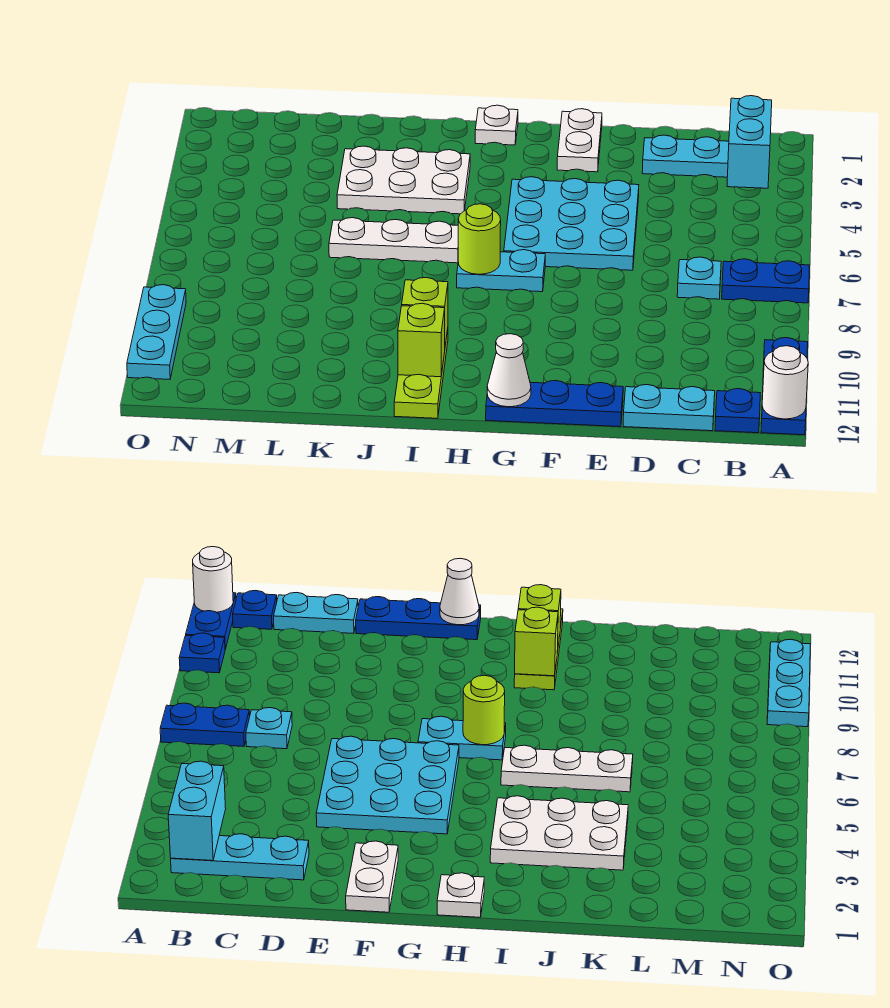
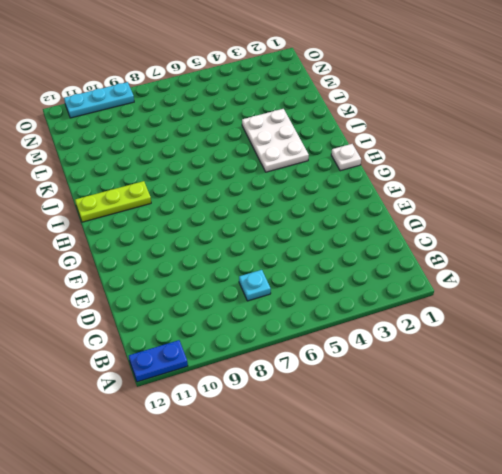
none -> blue 1x2 plate [722,259,809,303]
none -> blue 1x1 plate [763,338,808,370]
none -> cyan 1x3 plate [642,135,729,177]

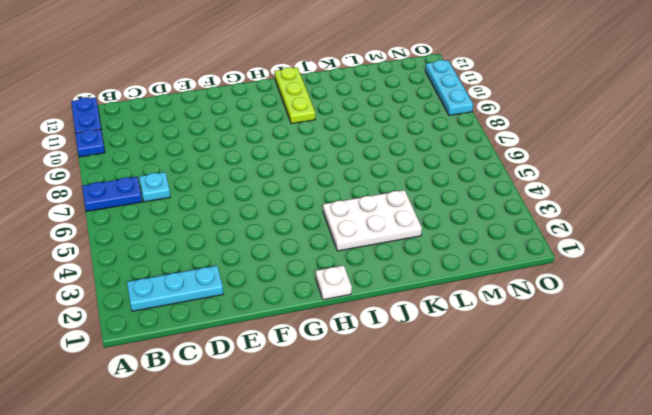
none -> blue 1x1 plate [715,389,760,433]
none -> cyan 1x2 plate [623,385,715,431]
none -> cyan 3x3 plate [504,177,639,270]

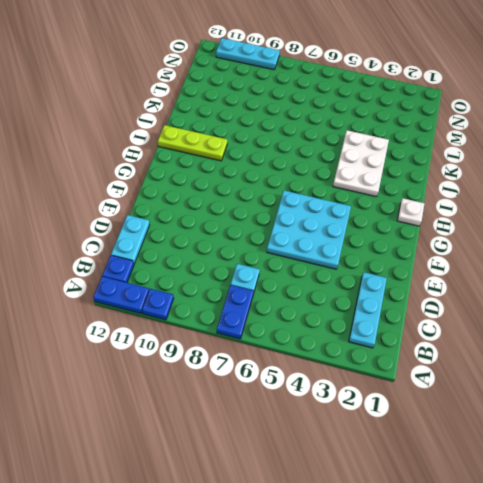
none -> blue 1x3 plate [486,380,623,427]
none -> white 1x2 plate [557,109,602,172]
none -> cyan 1x2 plate [457,250,545,292]

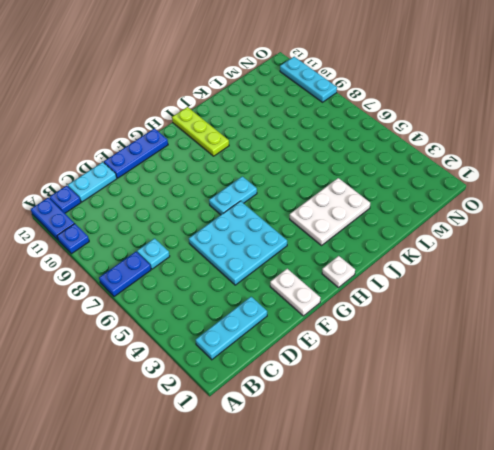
none -> white 1x3 plate [329,218,458,263]
none -> white 1x1 round brick [762,346,808,419]
none -> cyan 1x2 brick [727,96,772,188]

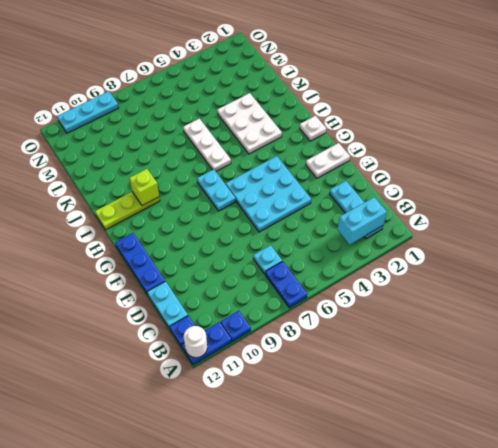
none -> white 1x1 cone [487,334,531,407]
none -> lime 1x1 round brick [458,204,501,274]
none -> lime 1x1 brick [398,303,445,377]

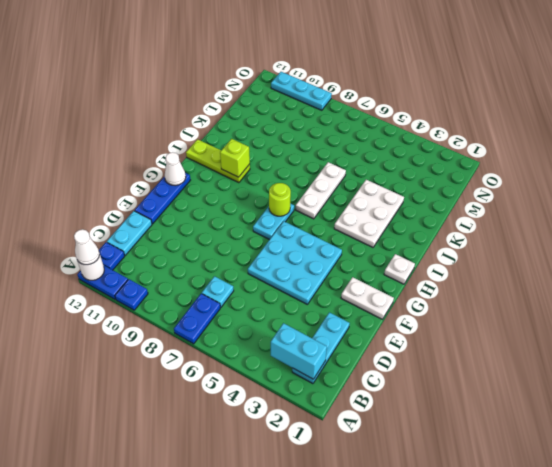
white 1x1 cone [74,229,99,265] -> none
none -> lime 1x1 brick [398,303,445,377]

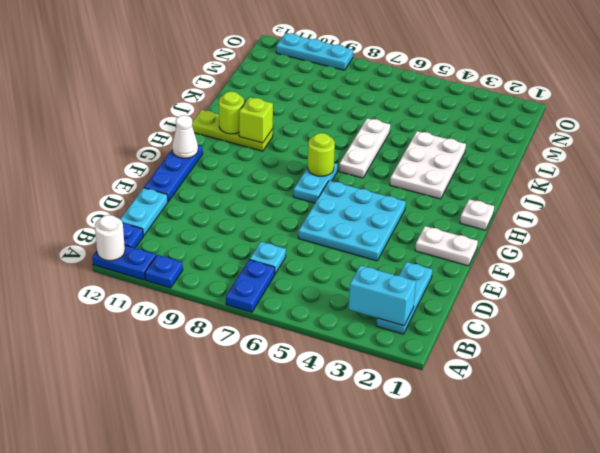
lime 1x1 round brick [219,92,244,134] -> lime 1x1 brick [398,303,445,377]

